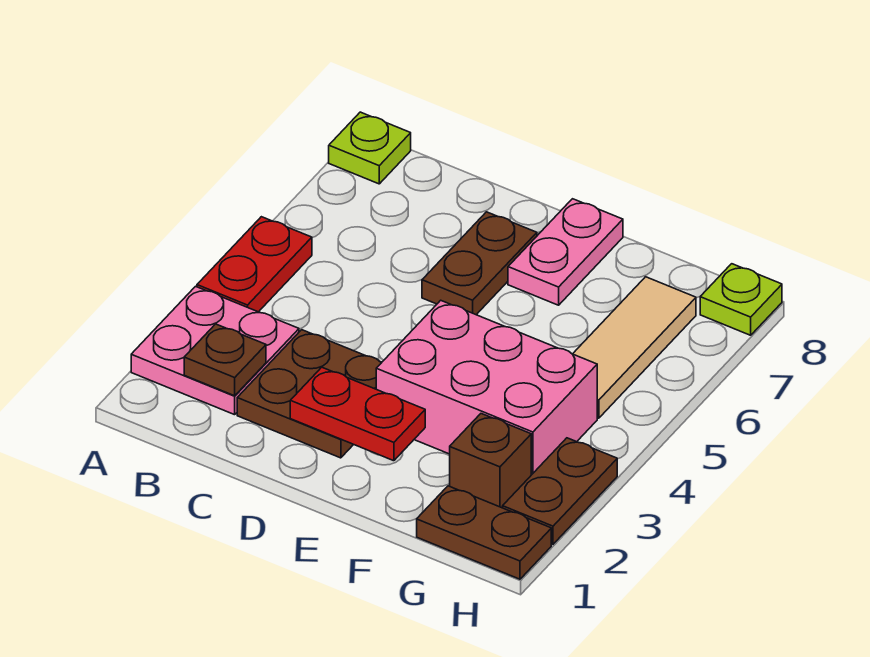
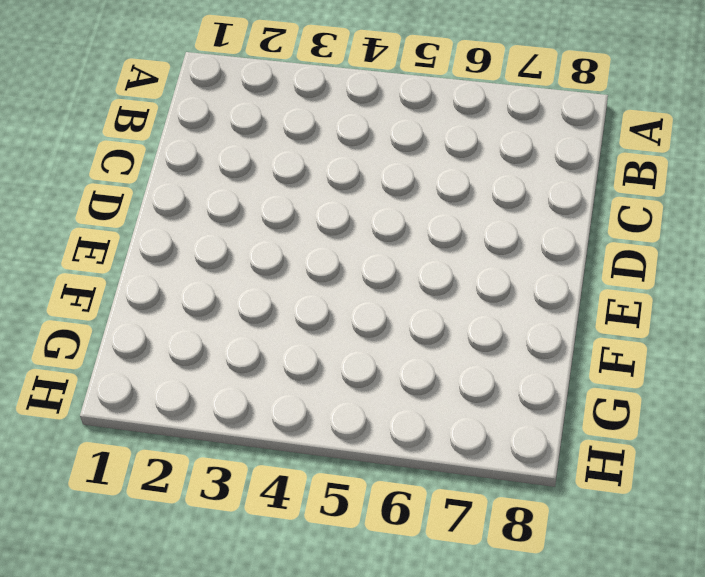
none -> pink 2x2 plate [131,286,299,415]
none -> red 1x2 plate [197,217,312,312]
none -> lime 1x1 plate [329,112,411,184]

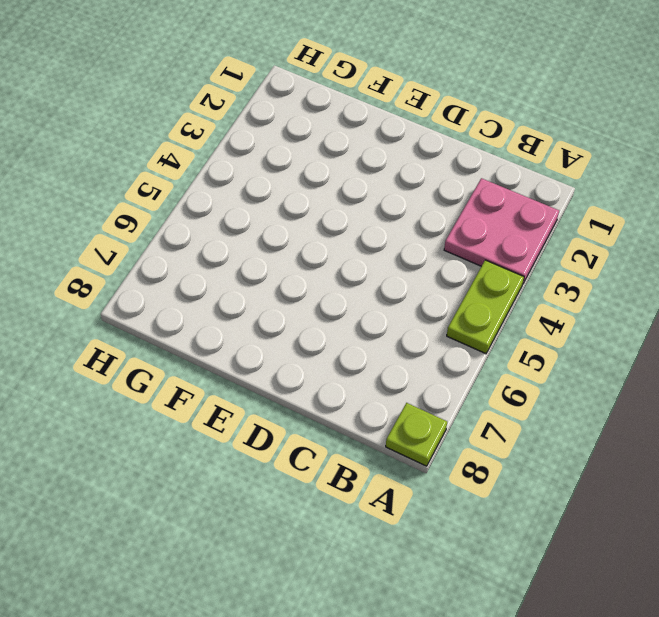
lime 1x2 plate [447,260,524,354] -> red 1x2 plate [197,217,312,312]
none -> brown 2x2 plate [237,330,382,458]
none -> brown 1x2 plate [422,212,537,315]
none -> pink 2x3 brick [376,300,597,475]

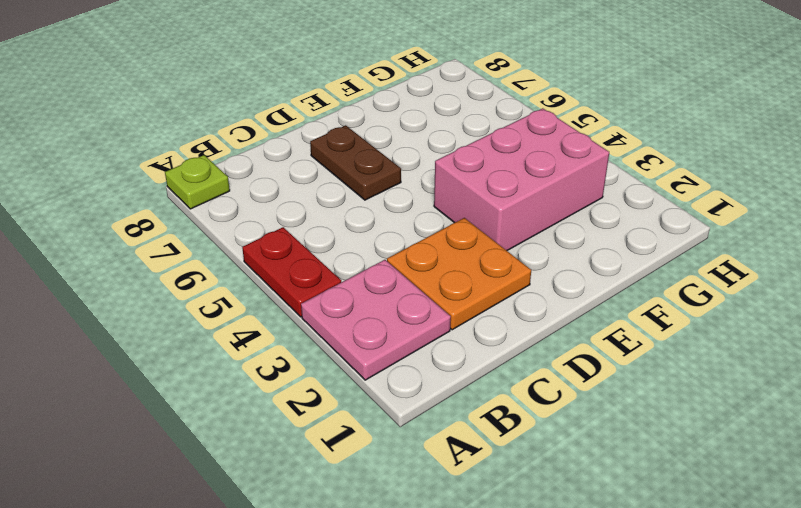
orange 2x2 plate [387,218,531,330] -> brown 2x2 plate [237,330,382,458]
none -> pink 1x2 plate [508,199,623,305]
none -> brown 1x2 plate [417,486,551,579]
none -> brown 1x1 brick [450,414,531,508]

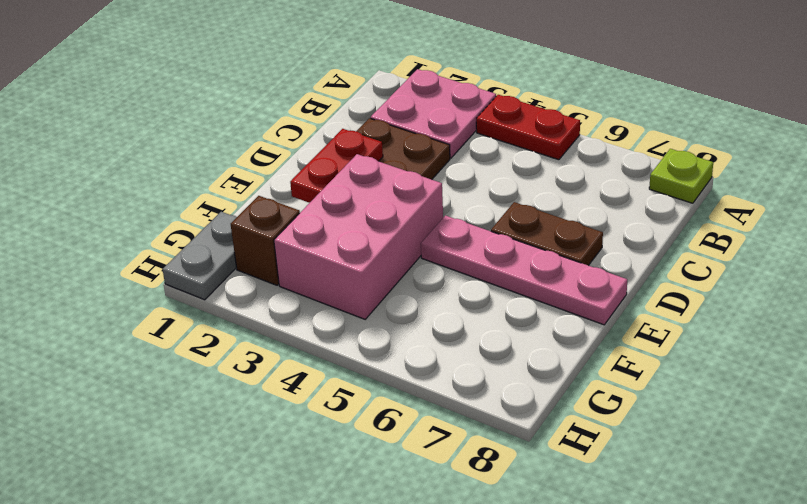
pink 1x4 plate [421,215,627,325] -> pink 1x2 plate [508,199,623,305]
grey 1x2 plate [163,212,237,300] -> brown 1x2 plate [417,486,551,579]
none -> tan 1x3 tile [573,277,696,418]
none -> brown 1x2 plate [503,438,617,544]
none -> lime 1x1 plate [700,264,782,335]

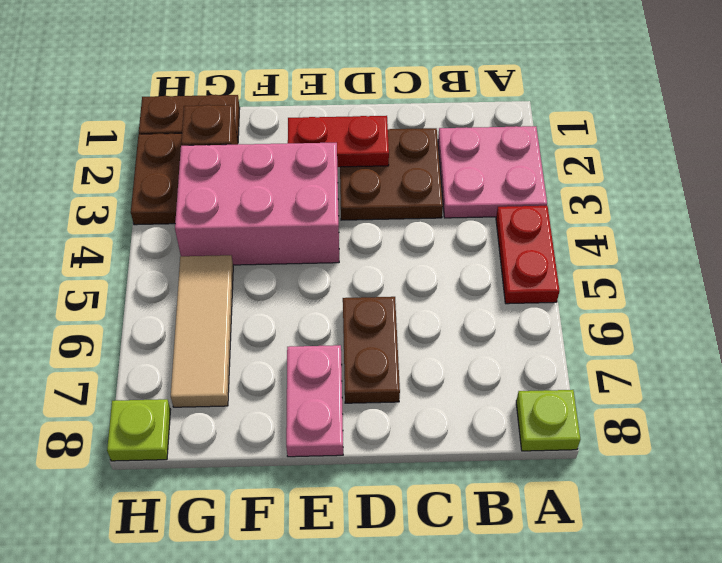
none -> brown 1x1 plate [184,324,266,396]

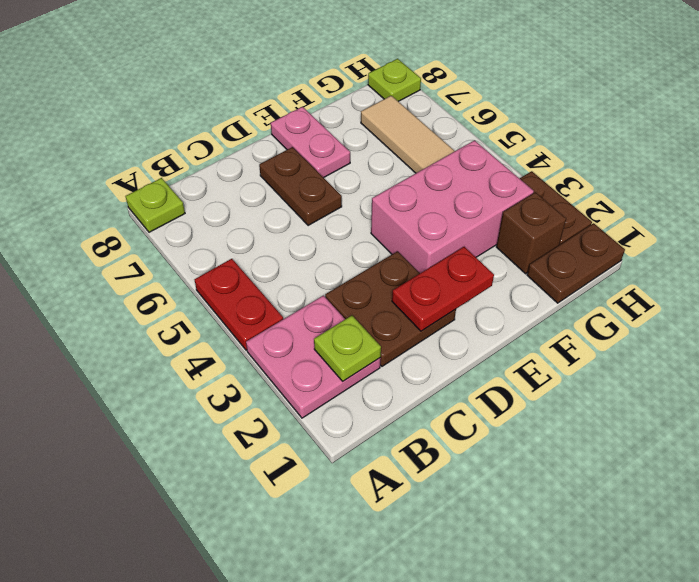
lime 1x1 plate [314,316,381,381] -> brown 1x1 plate [184,324,266,396]

